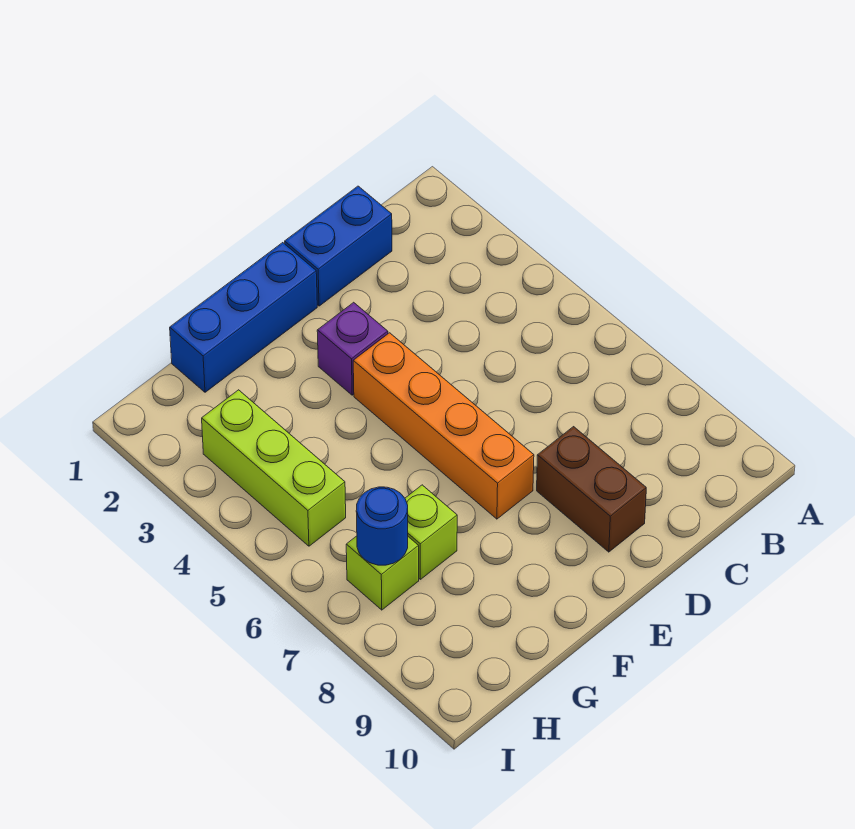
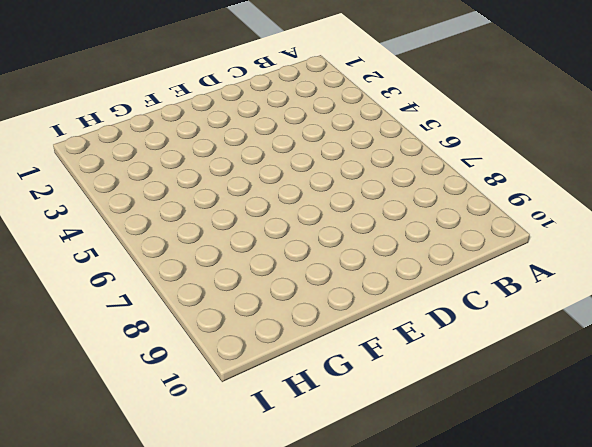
none -> blue 1x2 brick [285,186,392,306]
none -> brown 1x2 brick [537,427,646,552]

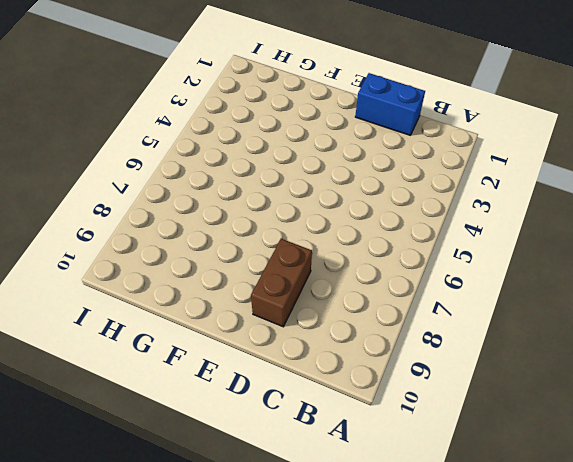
none -> blue 1x3 brick [170,243,317,392]
none -> purple 1x1 brick [317,302,388,395]

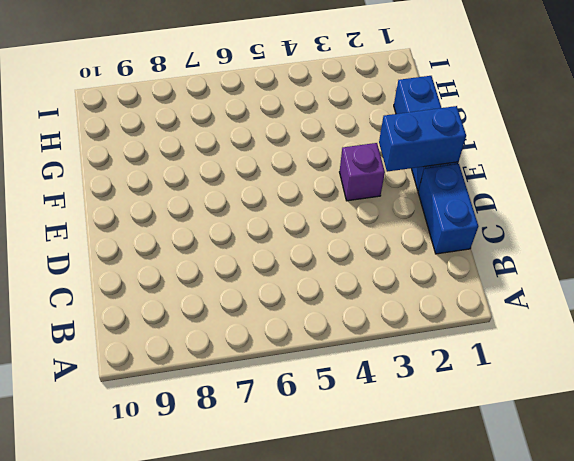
blue 1x2 brick [379,106,466,172] -> none
none -> brown 1x2 brick [537,427,646,552]
none -> orange 1x4 brick [353,333,534,519]

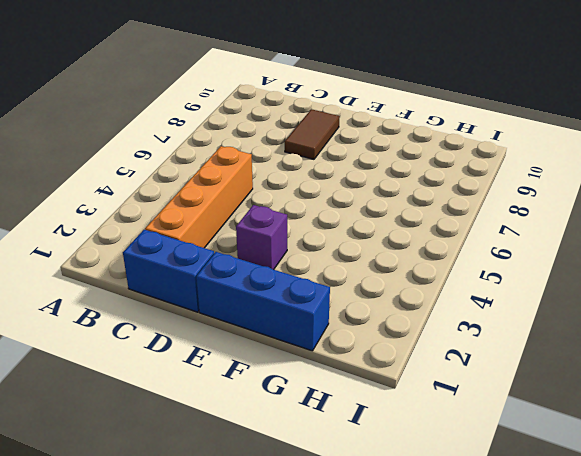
orange 1x4 brick [145,146,253,248] -> orange 1x4 brick moved to [353,333,534,519]
brown 1x2 tile [285,109,340,159] -> brown 1x2 brick [537,427,646,552]
none -> lime 1x1 brick [405,485,457,579]
none -> lime 1x3 brick [202,390,346,546]

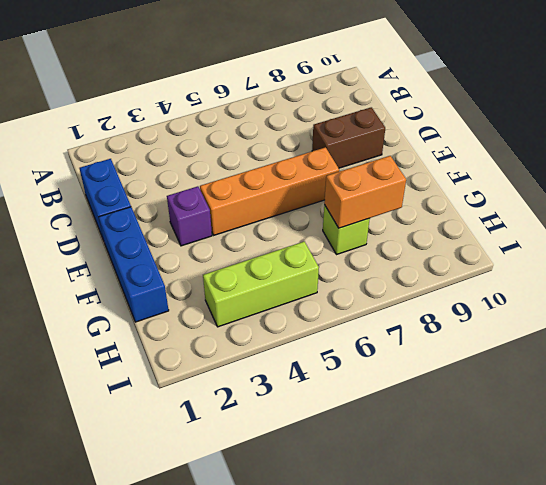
orange 1x2 brick [324,156,406,228] -> none
none -> lime 1x1 brick [346,536,419,610]
none -> blue 1x1 round brick [356,487,408,565]

